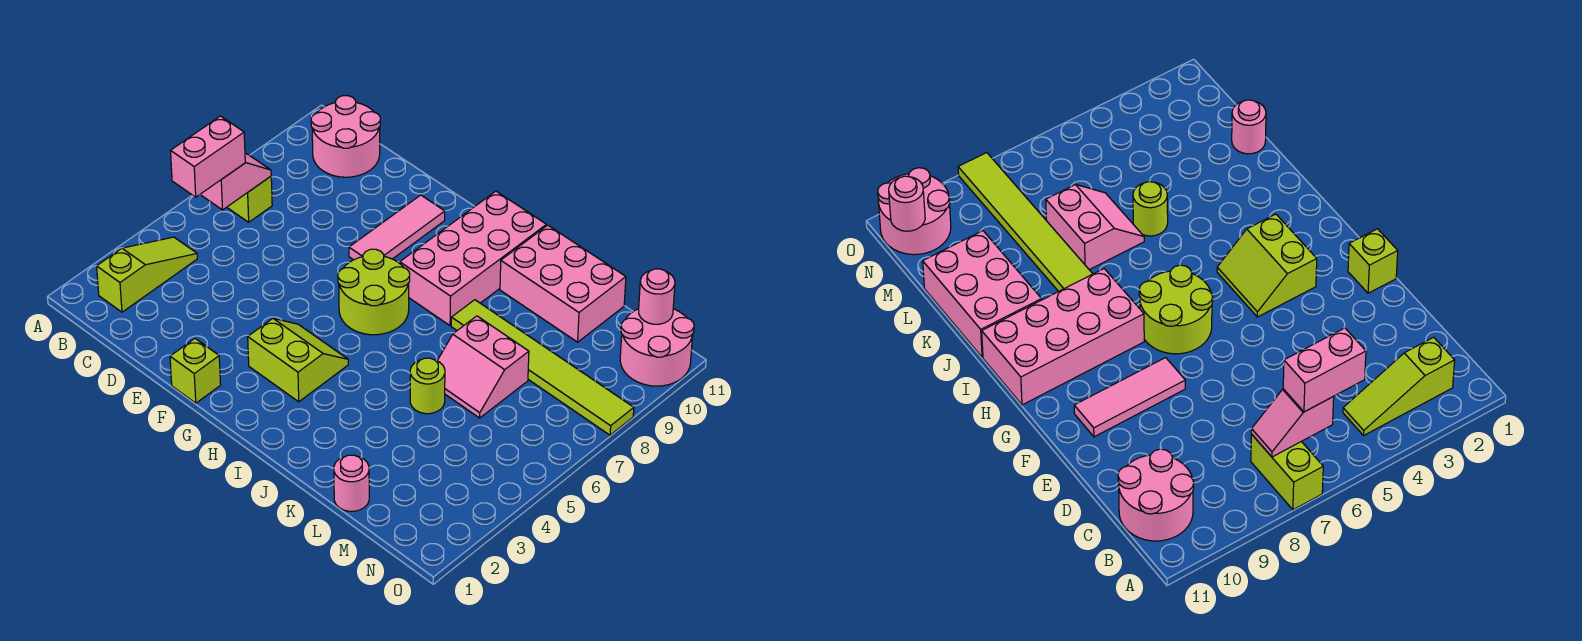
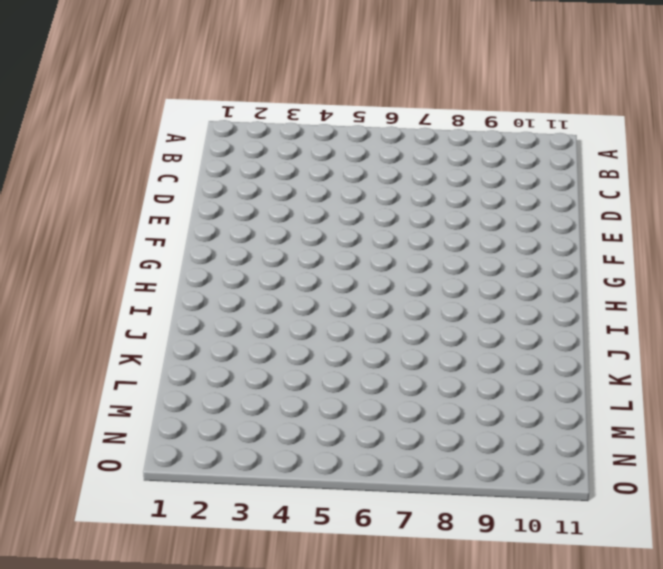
none -> lime 1x2 brick [227,176,272,222]
none -> lime 1x3 slope [97,237,197,312]
none -> pink 2x2 round brick [311,96,380,177]

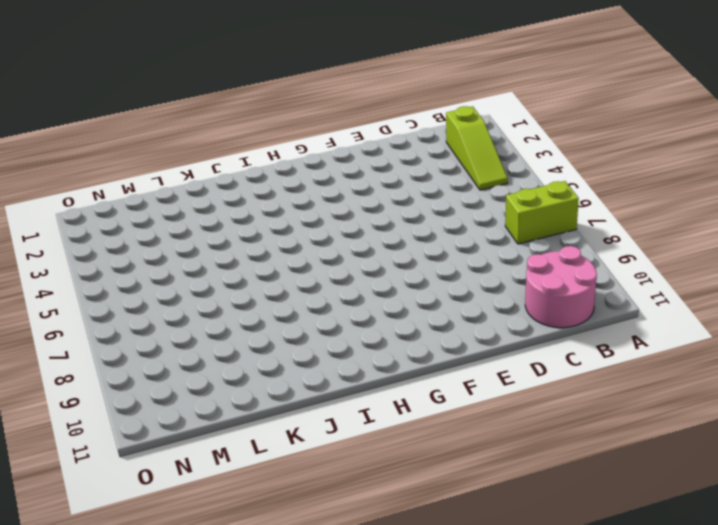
none -> lime 1x1 brick [170,339,221,403]
none -> pink 1x3 tile [349,195,445,260]
none -> lime 2x2 slope [248,318,348,402]

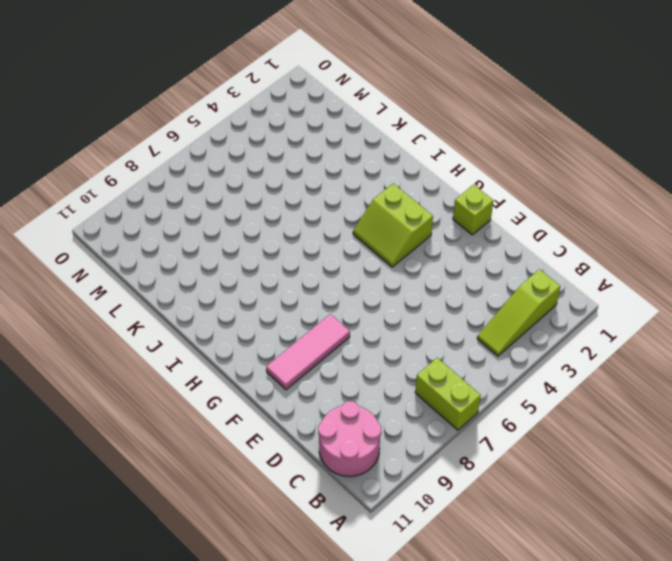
none -> lime 2x2 round brick [338,249,410,335]
none -> pink 2x4 brick [400,191,546,326]
none -> lime 1x6 tile [451,300,634,435]

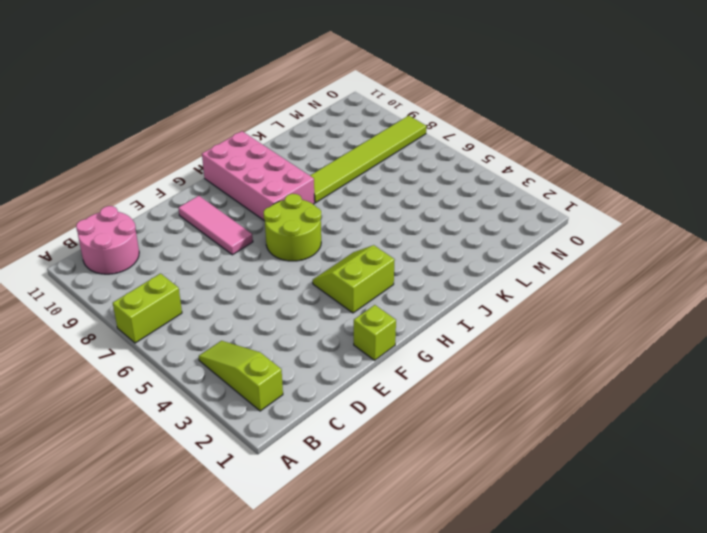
none -> pink 2x3 brick [500,225,626,342]
none -> lime 1x1 round brick [410,358,445,414]
none -> pink 2x2 slope [437,316,529,418]

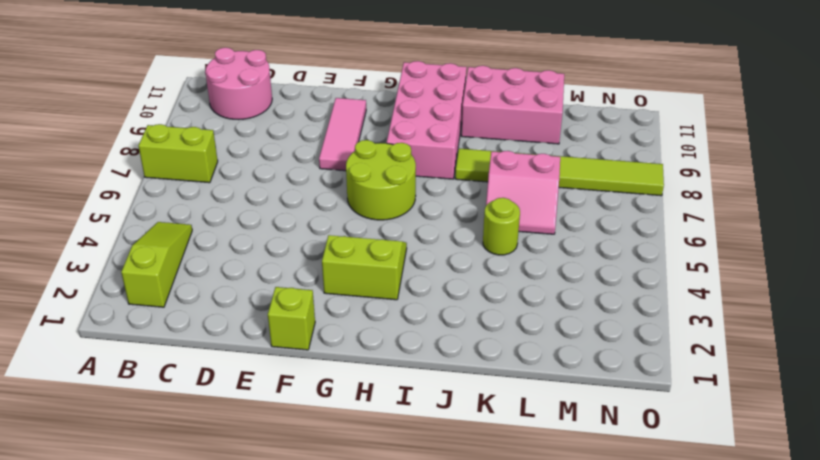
none -> pink 1x1 round brick [334,455,369,511]
none -> pink 2x2 round brick [620,309,694,386]
none -> pink 1x2 slope [200,154,271,210]

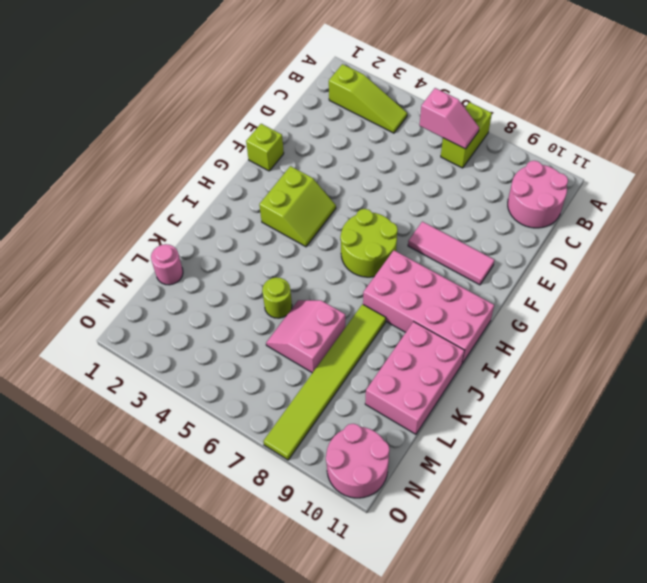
none -> pink 1x1 round brick [639,269,675,324]
none -> pink 1x2 brick [171,116,245,197]

